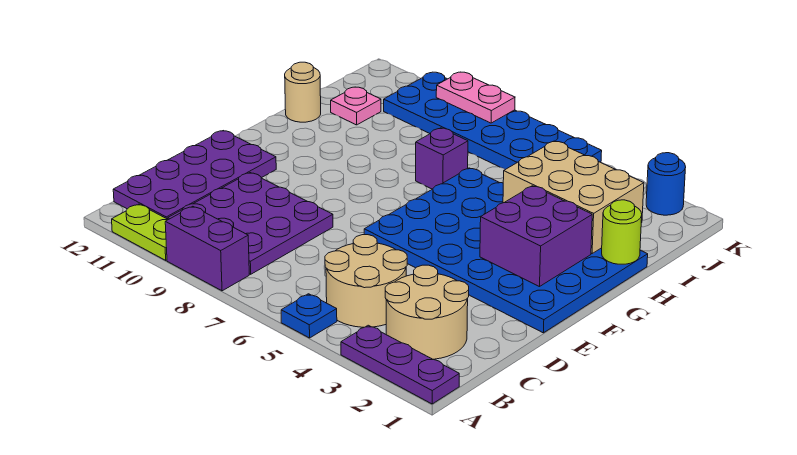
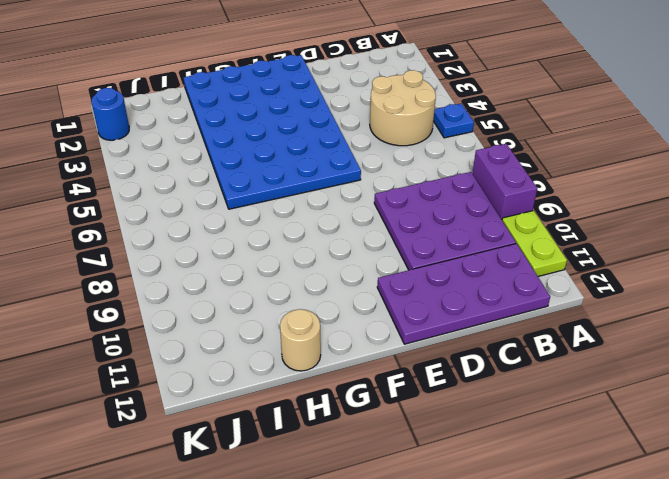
none -> purple 1x3 plate [341,325,459,404]
none -> tan 2x2 round brick [385,265,469,359]
none -> purple 1x1 brick [416,128,468,189]

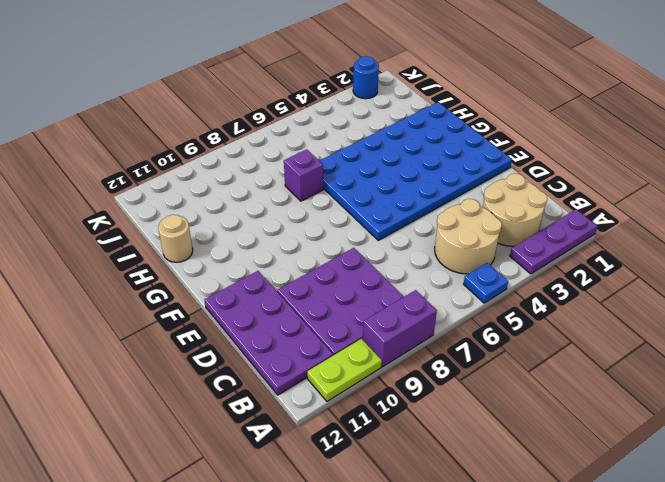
none -> pink 1x1 plate [331,87,381,125]
none -> blue 2x6 plate [384,72,602,170]
none -> purple 2x2 brick [480,186,592,287]

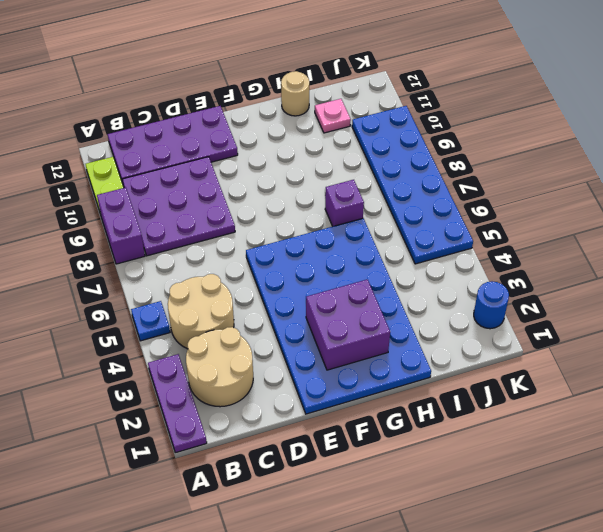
none -> lime 1x1 round brick [602,200,642,264]
none -> tan 2x3 brick [503,141,644,253]
none -> pink 1x2 plate [436,72,515,123]

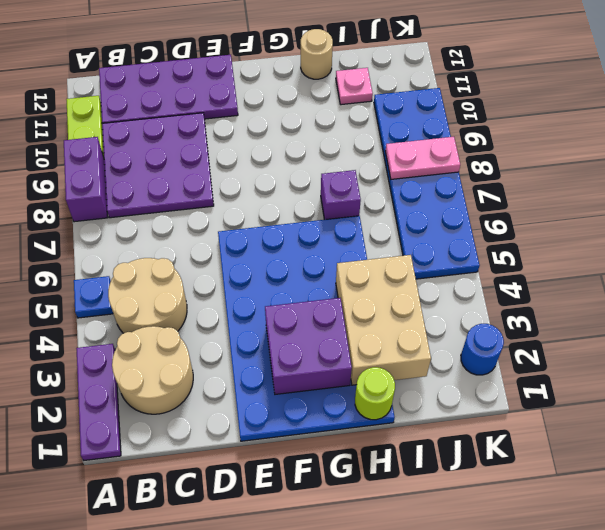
pink 1x2 plate [385,137,460,179] -> pink 1x2 plate turned to [436,72,515,123]

